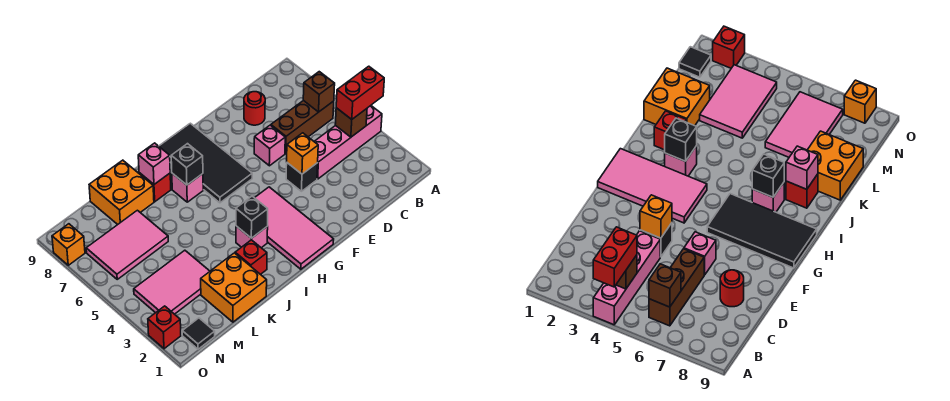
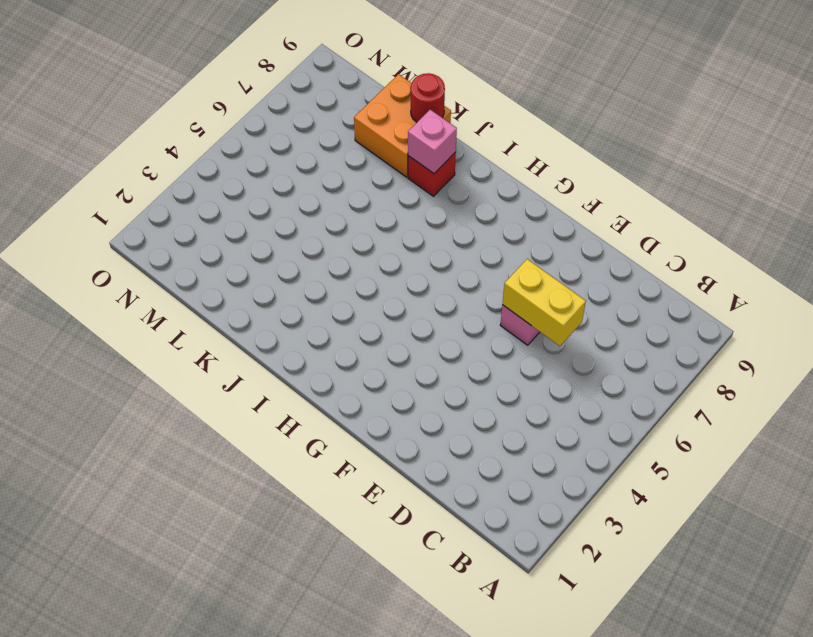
yellow 1x2 brick [502,259,586,346] -> none
red 1x1 round brick [411,73,445,122] -> red 1x1 round brick moved to [244,92,265,125]
none -> pink 1x4 brick [314,106,382,179]
none -> brown 1x3 brick [271,100,334,153]
none -> black 1x1 brick [286,163,318,191]

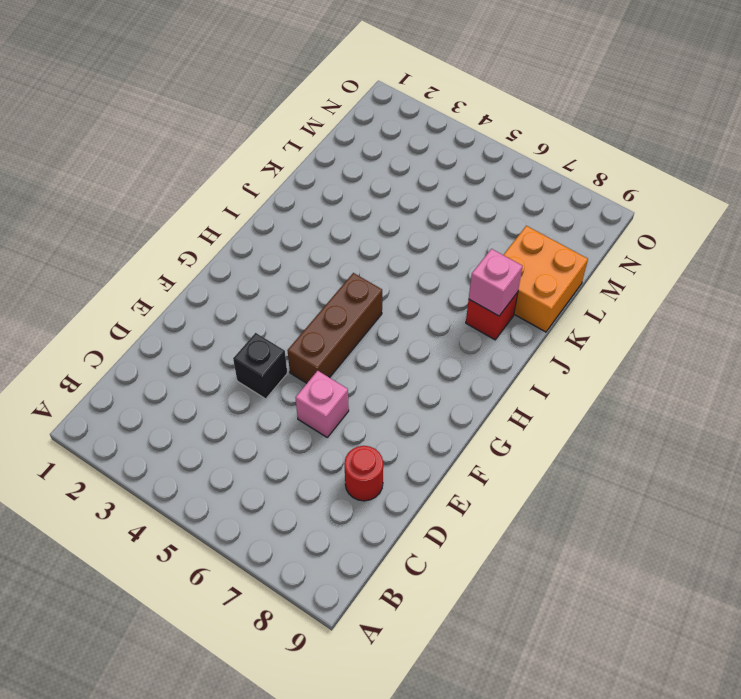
brown 1x3 brick [287,273,382,383] -> brown 1x3 brick moved to [271,100,334,153]
none -> pink 1x4 brick [314,106,382,179]
none -> pink 2x4 tile [255,187,334,269]
none -> black 2x4 tile [159,123,252,203]

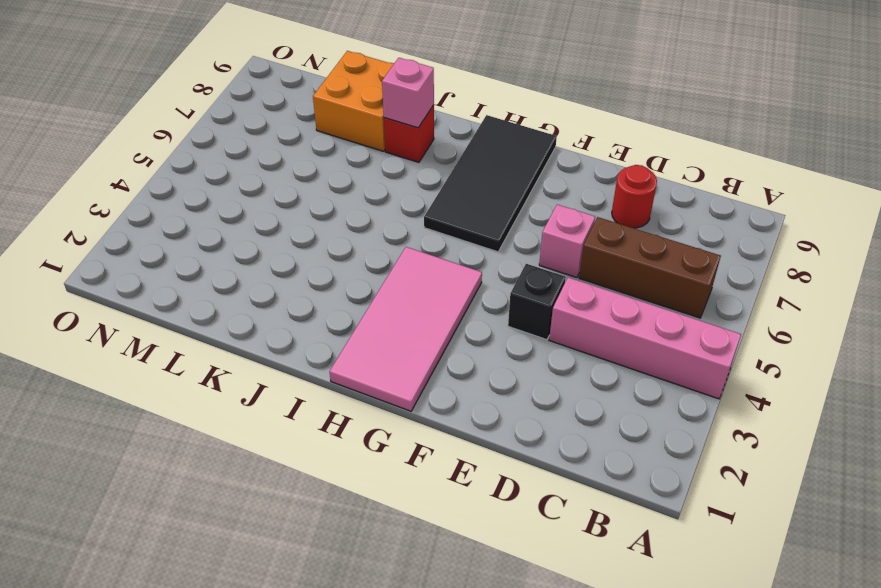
none -> pink 1x1 brick [236,226,268,248]
none -> pink 1x1 brick [172,173,203,202]
none -> red 1x1 brick [235,240,267,275]

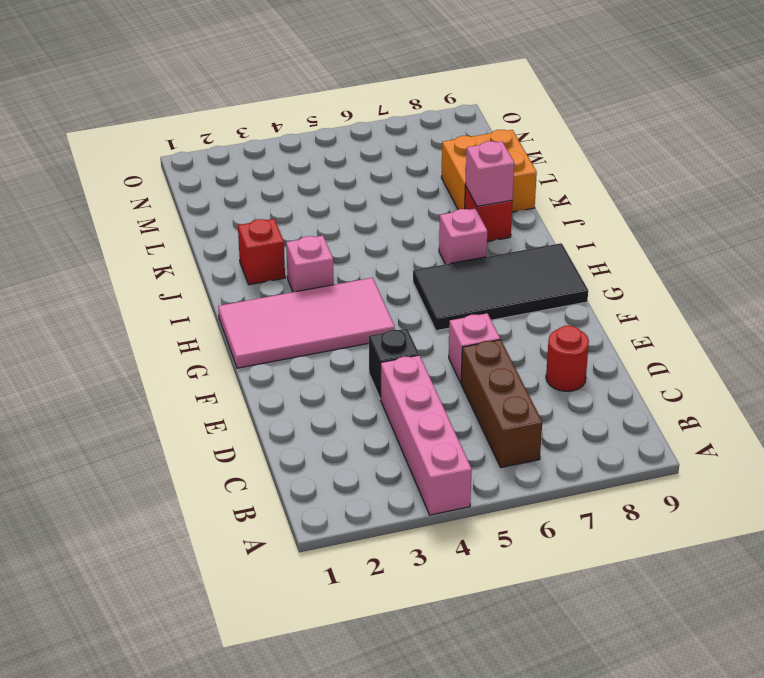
none -> orange 2x2 brick [201,253,267,322]
none -> pink 2x3 tile [134,250,210,314]
none -> pink 2x3 tile [86,210,168,279]

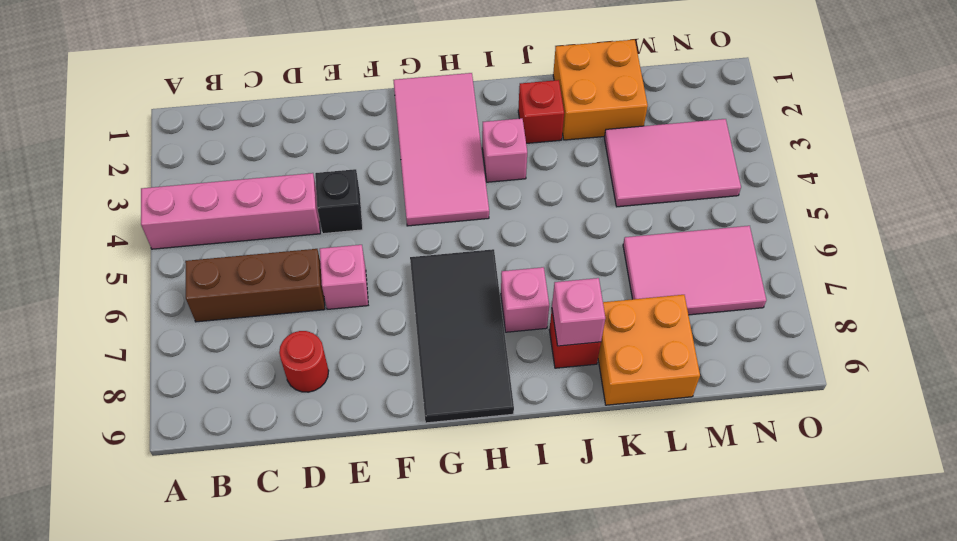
none -> black 1x1 tile [182,318,215,349]
none -> red 1x1 brick [148,306,181,349]
none -> orange 1x1 brick [52,224,85,265]

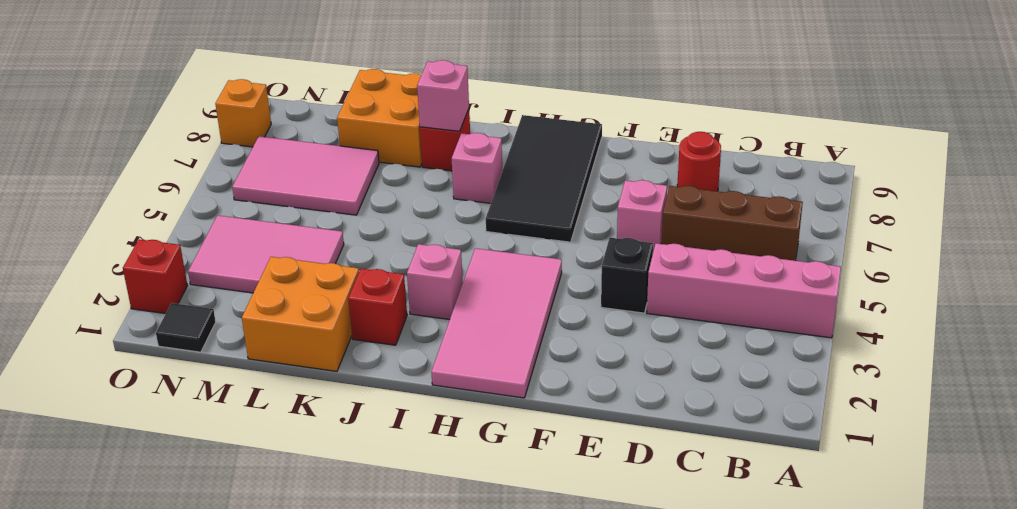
none -> brown 1x1 brick [335,108,367,137]
none -> brown 1x1 brick [303,72,335,112]
none -> orange 1x1 brick [287,133,318,174]

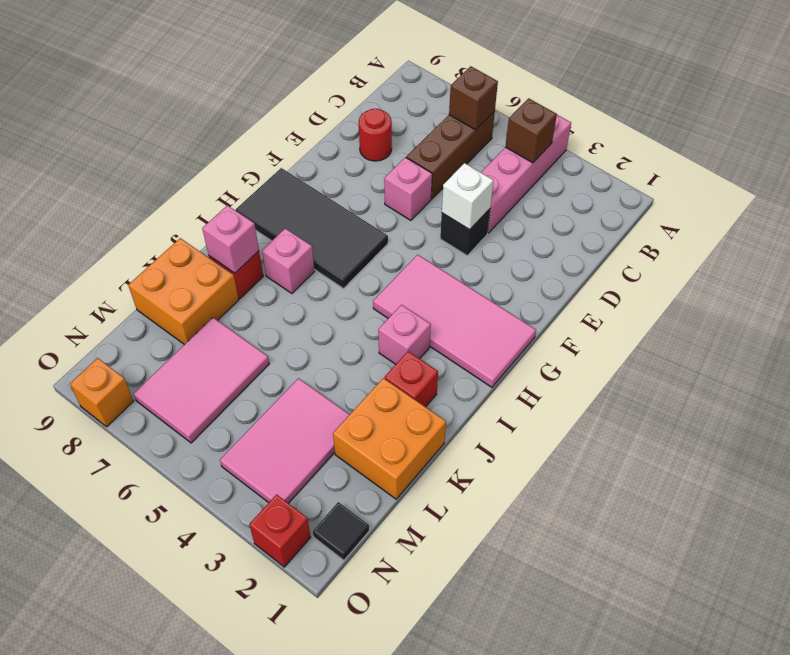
white 1x1 brick [442,163,493,230] -> orange 1x1 brick [287,133,318,174]
none -> black 1x1 brick [236,196,268,238]
none -> black 1x1 brick [171,144,203,185]
none -> red 1x2 brick [336,66,384,120]

